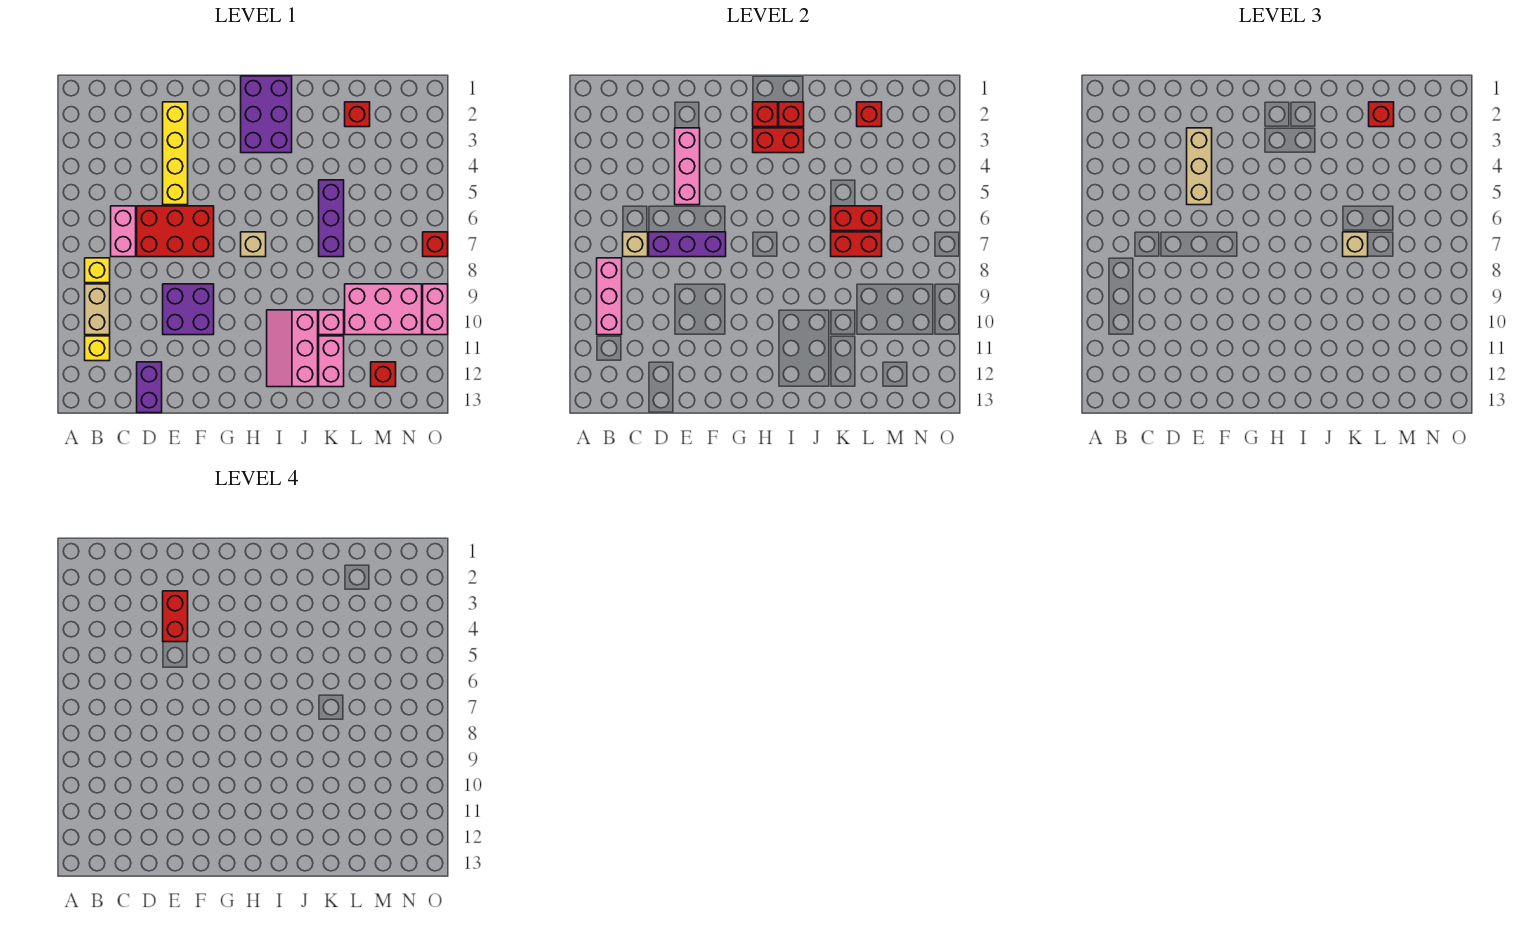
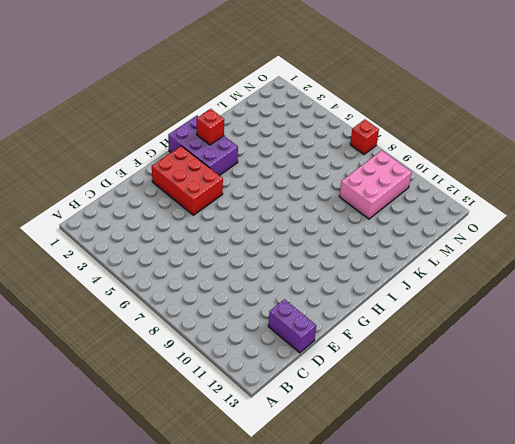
red 2x3 brick [152,146,223,215] -> red 2x3 brick turned to [137,206,214,257]
none -> yellow 1x1 brick [85,258,110,283]
none -> tan 1x2 brick [85,284,110,335]
none -> yellow 1x1 brick [85,336,110,361]
none -> pink 1x2 brick [111,206,136,257]

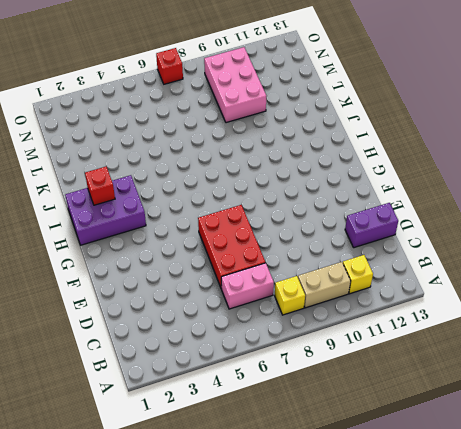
none -> yellow 1x4 brick [163,102,188,205]
none -> purple 2x2 brick [163,284,214,335]
none -> tan 1x1 brick [241,232,266,257]
none -> pink 2x3 slope [267,310,318,387]

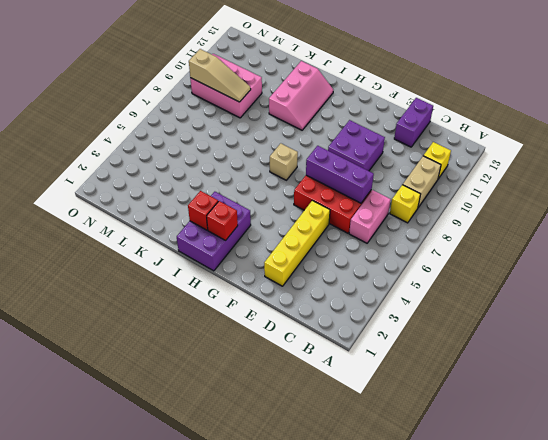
tan 1x3 slope [189,49,251,102] -> none
none -> purple 1x3 brick [319,180,344,257]
none -> pink 1x1 brick [319,310,344,335]
none -> pink 1x2 brick [319,336,344,387]
none -> red 1x1 brick [345,102,370,127]

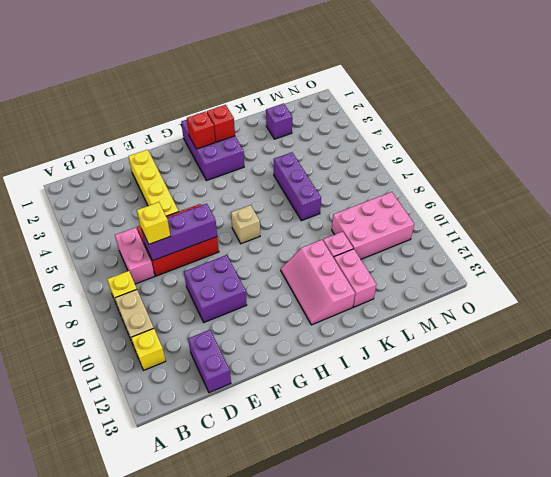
yellow 1x1 brick [137,202,170,244] -> none
purple 1x1 brick [266,103,292,139] -> red 1x1 brick [345,102,370,127]
none -> red 1x1 brick [371,362,396,387]
none -> red 1x1 brick [423,232,448,257]
none -> pink 1x2 brick [423,284,448,335]
none -> pink 1x3 brick [597,258,622,335]

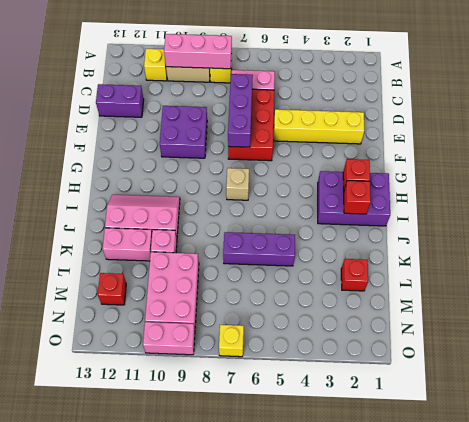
yellow 1x1 brick [219,325,244,357] -> red 1x1 brick [423,232,448,257]
none -> tan 1x1 brick [623,232,648,257]
none -> pink 1x3 brick [675,128,700,205]
none -> red 1x2 brick [753,128,804,153]
none -> red 1x2 brick [831,206,882,231]

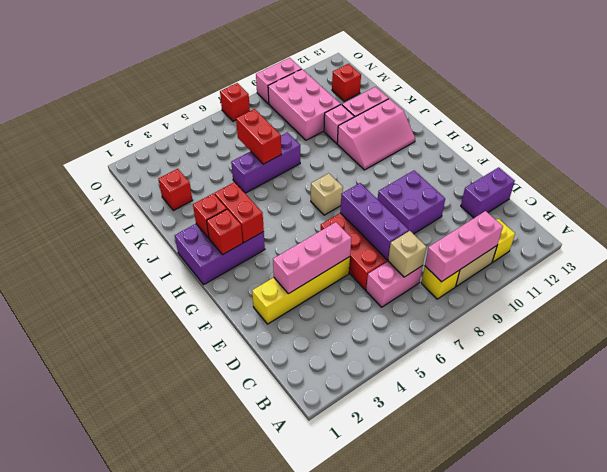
none -> red 1x2 brick [831,232,882,257]
none -> red 1x1 brick [857,102,882,127]
none -> tan 1x3 brick [1187,128,1212,205]
none -> tan 1x1 brick [1343,232,1368,257]

